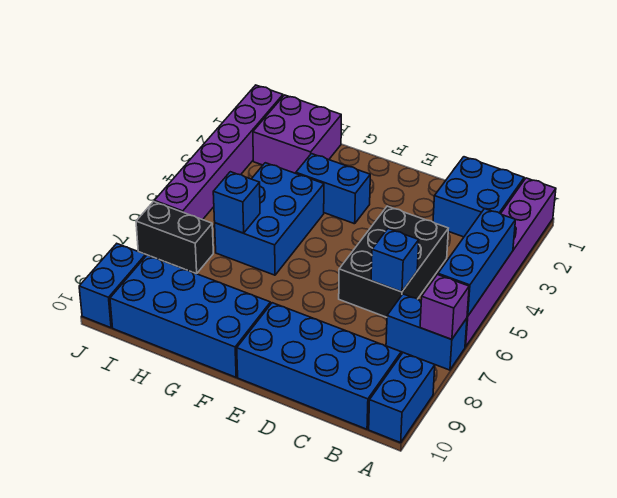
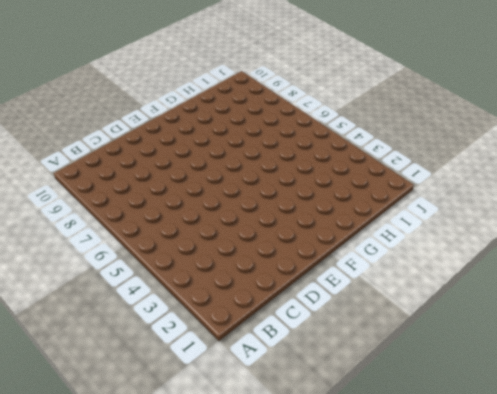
none -> purple 1x6 brick [465,178,556,347]
none -> blue 1x2 brick [386,294,467,370]
none -> blue 1x2 brick [369,353,435,443]

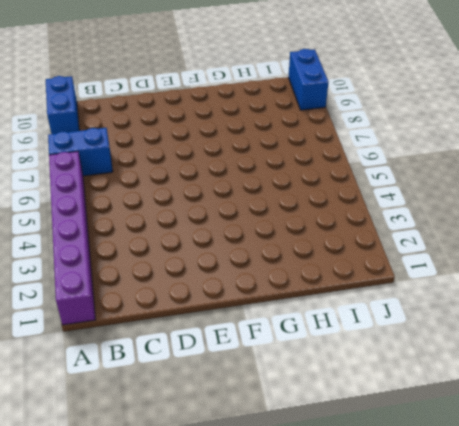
none -> blue 2x2 brick [433,157,524,237]
none -> blue 2x4 brick [237,303,401,429]
none -> black 2x3 brick [339,206,448,317]

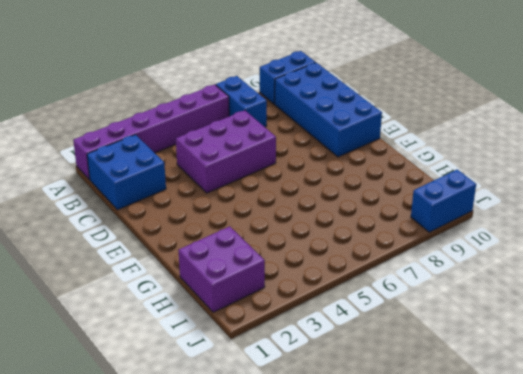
purple 2x3 brick [176,110,276,193] -> black 2x3 brick [339,206,448,317]
none -> blue 1x2 brick [296,154,370,224]
none -> blue 2x4 brick [110,255,271,377]
none -> blue 2x3 brick [215,163,324,275]

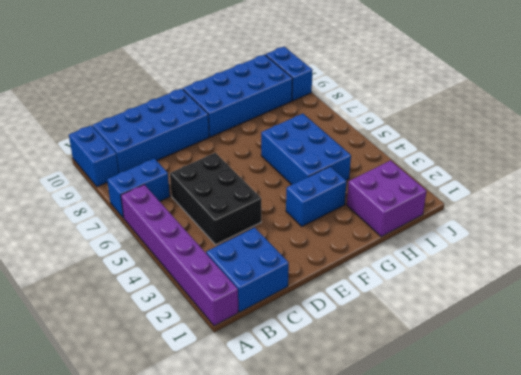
none -> black 1x2 brick [136,202,213,274]
none -> purple 1x6 brick [154,85,283,220]
none -> blue 1x3 brick [438,209,515,316]

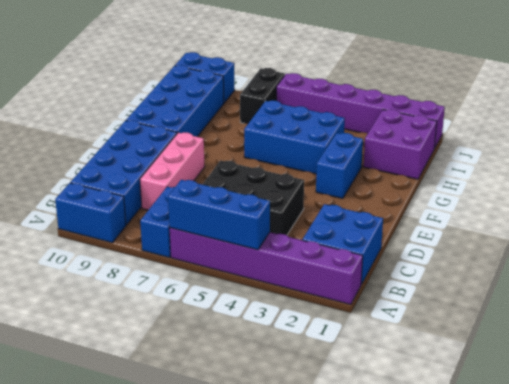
pink 1x3 brick [140,132,205,210] -> none
none -> purple 1x1 brick [420,275,469,339]
none -> blue 1x1 brick [371,229,419,292]
none -> blue 1x1 brick [213,172,260,233]

